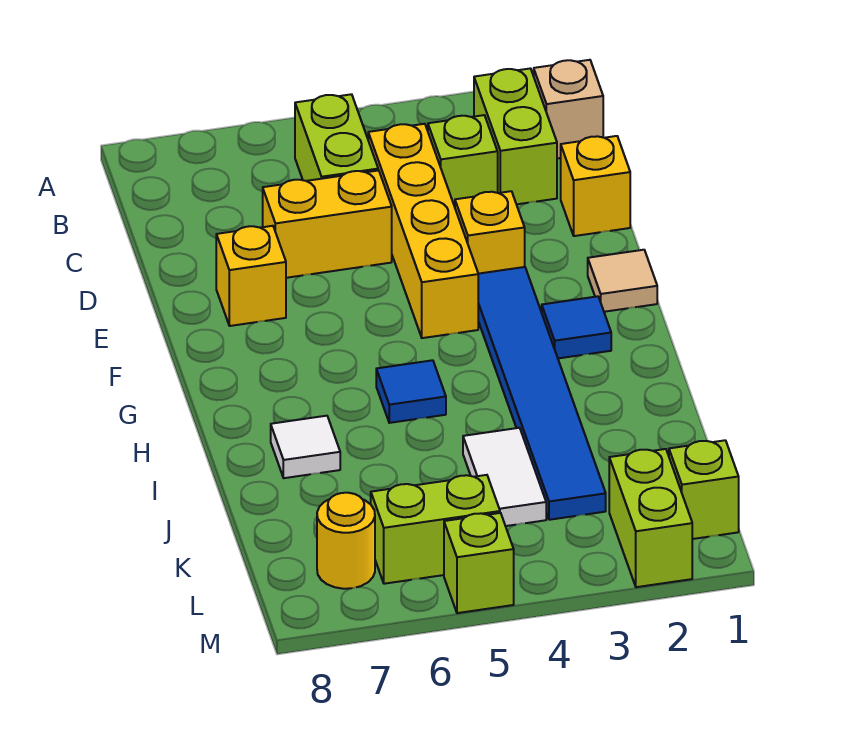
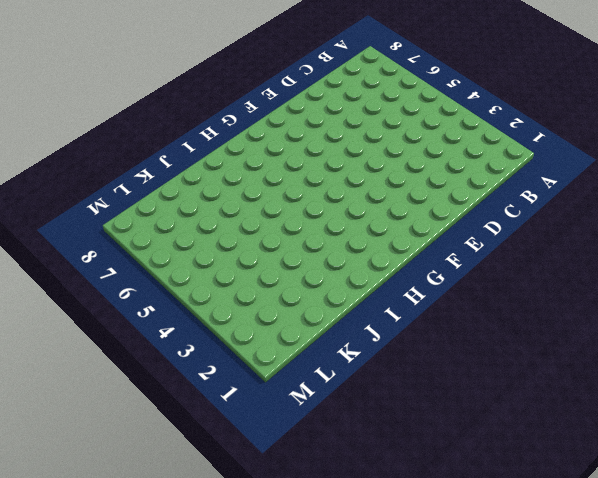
none -> tan 1x1 brick [534,60,603,159]
none -> lime 1x2 brick [474,68,557,204]
none -> lime 1x2 brick [295,94,378,181]

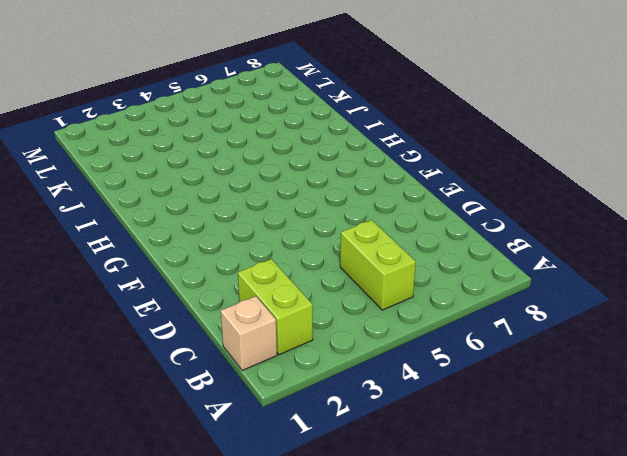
none -> lime 1x1 brick [428,115,498,207]
none -> yellow 1x4 brick [368,124,478,338]
none -> yellow 1x1 brick [561,136,630,236]

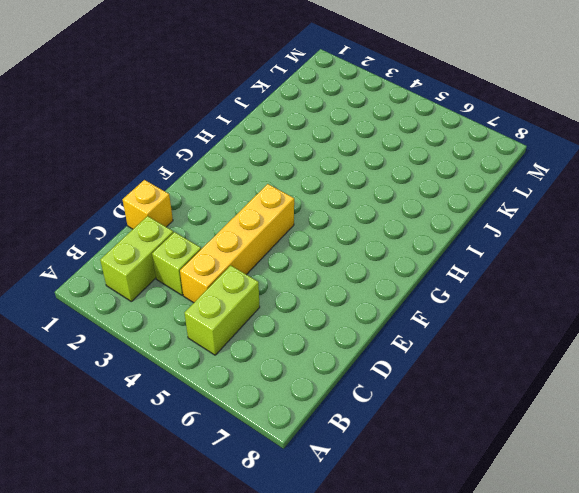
none -> tan 1x1 brick [534,60,603,159]
none -> yellow 1x2 brick [263,170,392,278]
none -> yellow 1x1 brick [455,191,525,274]

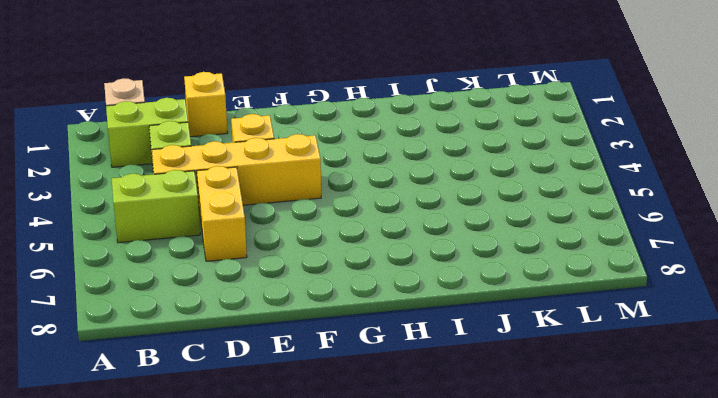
none -> yellow 1x1 brick [216,226,286,326]
none -> tan 1x1 tile [588,250,657,312]
none -> blue 1x6 tile [478,267,606,520]

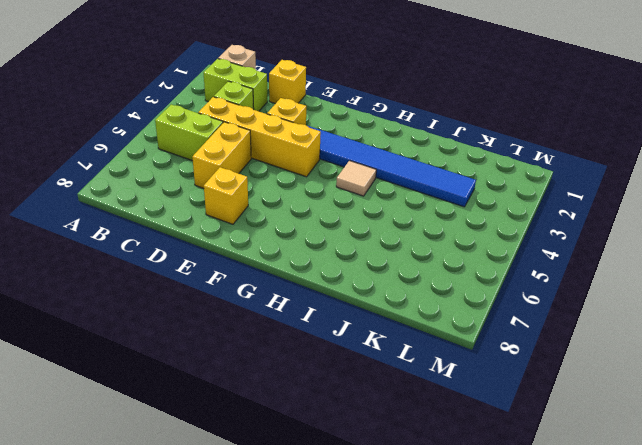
tan 1x1 tile [336,161,376,196] -> tan 1x1 tile moved to [588,250,657,312]
none -> blue 1x1 tile [542,296,611,358]
none -> blue 1x1 tile [376,360,446,423]
none -> white 1x1 tile [271,416,340,478]

